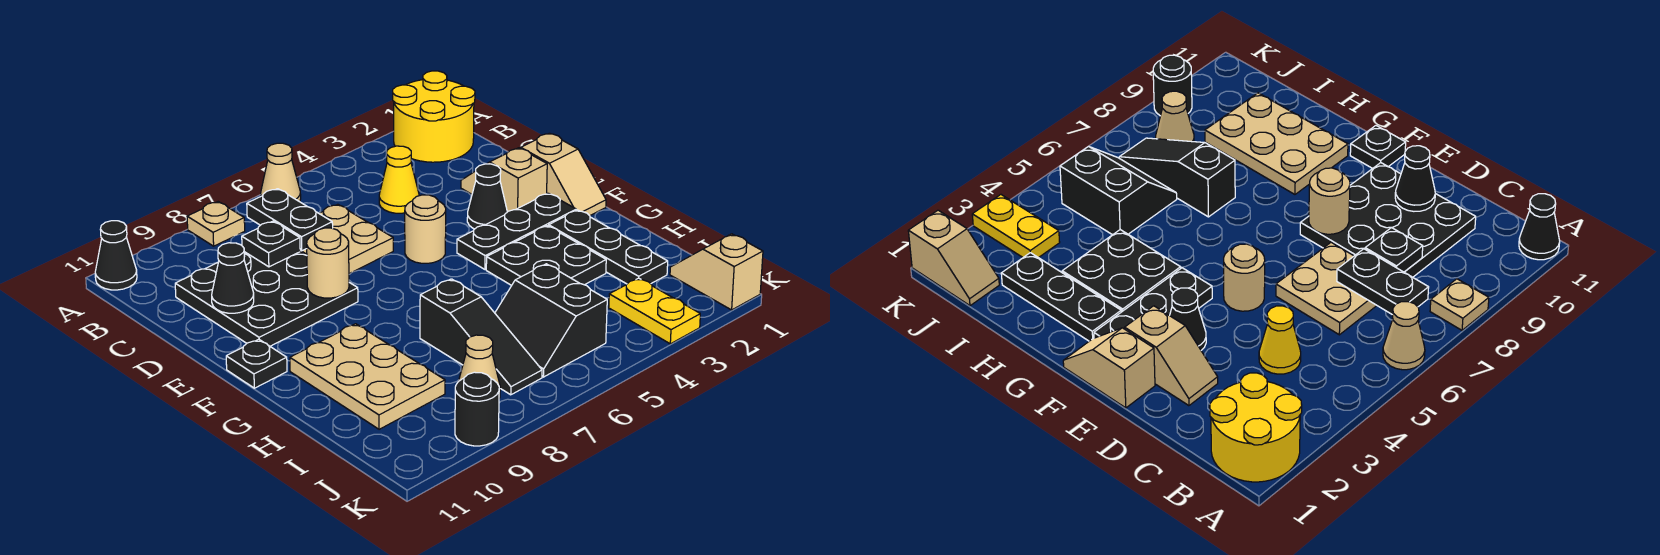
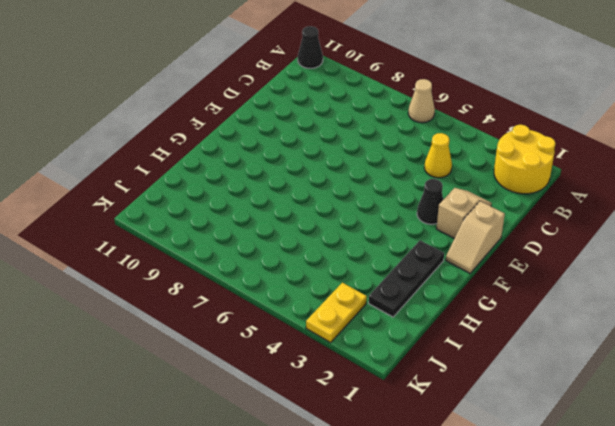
none -> tan 1x1 plate [187,202,245,246]
none -> tan 2x2 plate [300,204,393,274]
none -> black 3x3 plate [175,252,358,346]

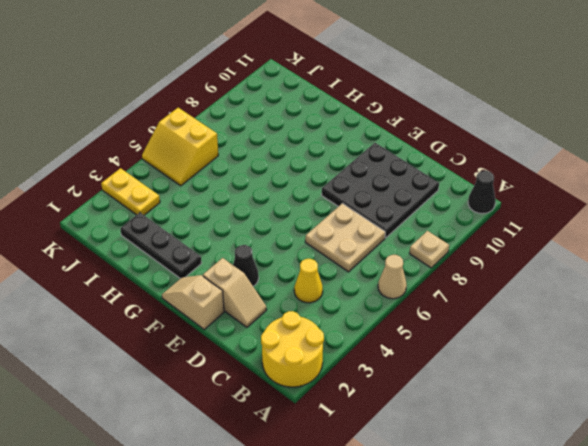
yellow 2x2 slope [142,108,218,186] -> black 2x2 slope [495,264,607,377]
none -> tan 1x1 round brick [405,195,446,263]
none -> black 1x3 plate [457,193,576,269]
none -> black 1x1 plate [226,339,287,388]

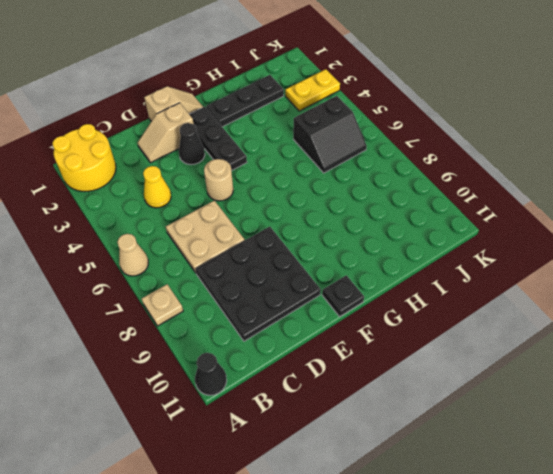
none -> black 2x2 plate [486,226,606,285]
none -> tan 2x3 plate [290,324,445,429]
none -> black 1x3 slope [420,279,542,395]

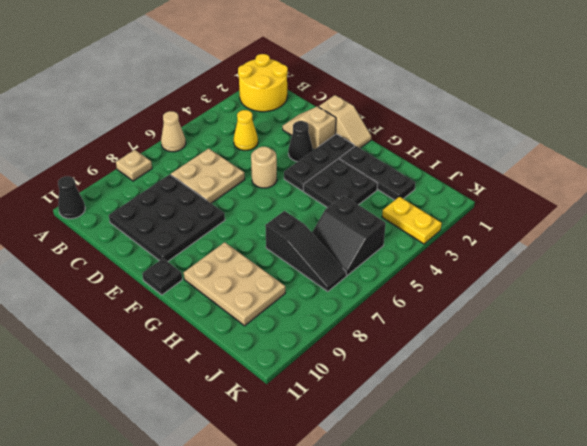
none -> tan 1x2 slope [670,234,763,310]
none -> tan 1x1 cone [459,335,500,398]
none -> black 1x1 round brick [455,372,499,446]

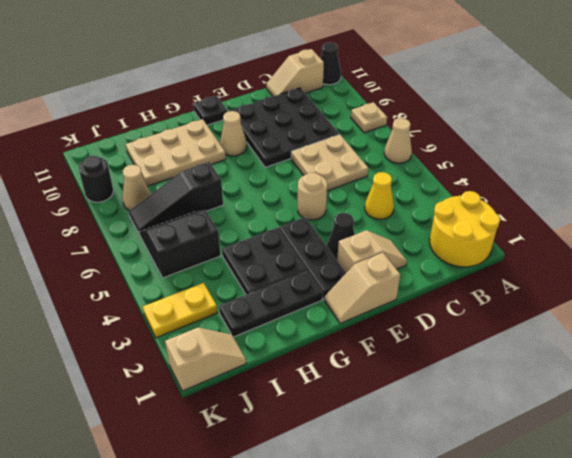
tan 1x2 slope [266,49,324,96] -> none
tan 1x1 cone [220,111,247,156] -> none
none -> black 1x2 plate [247,189,333,251]
none -> black 1x1 plate [242,221,300,267]
none -> black 1x1 cone [212,243,254,313]

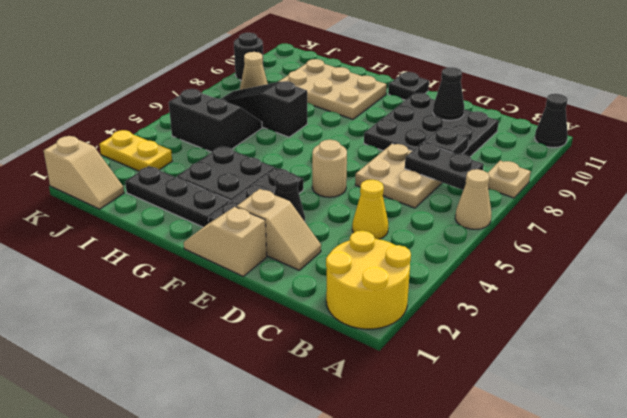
none -> tan 1x1 round brick [307,228,349,298]

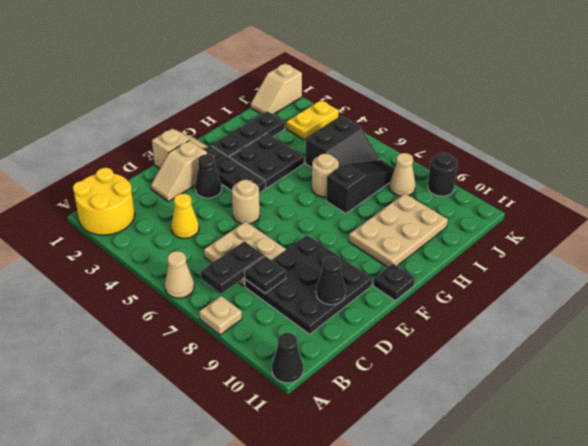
tan 1x1 round brick [312,154,339,197] -> tan 1x1 round brick moved to [307,228,349,298]

